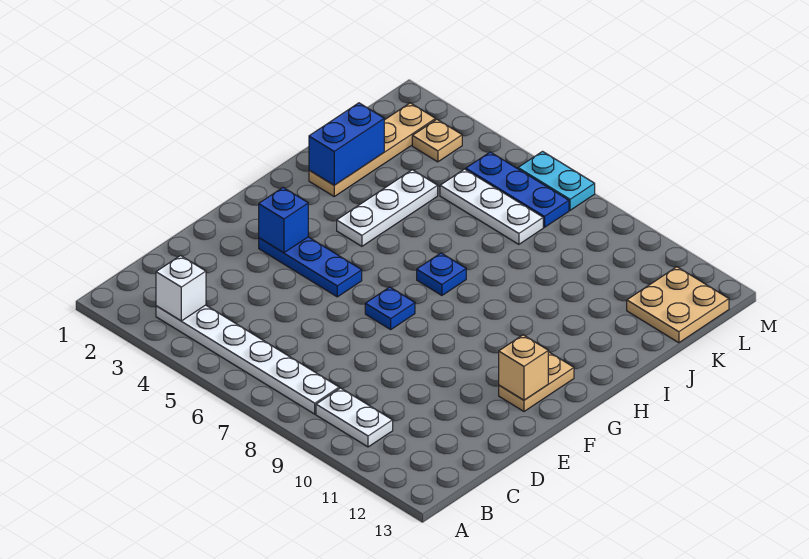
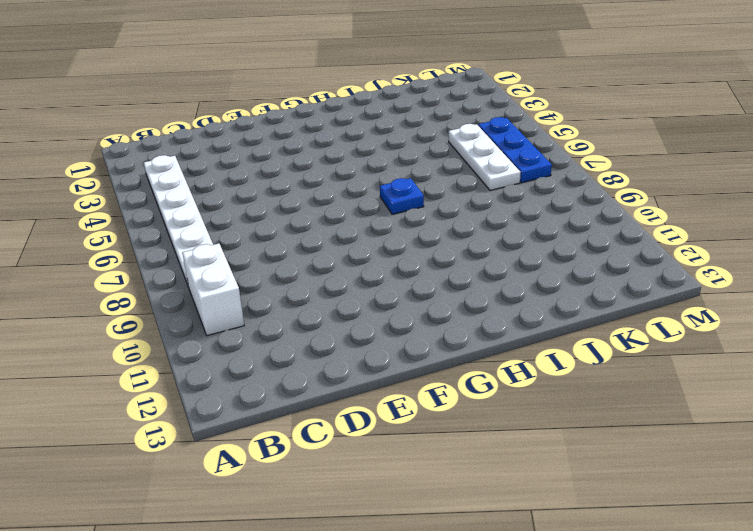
white 1x2 brick [182,244,244,336] -> white 1x2 plate [316,388,393,447]
none -> blue 1x3 plate [259,237,362,297]
none -> blue 1x1 plate [365,287,415,330]
none -> tan 1x2 plate [499,352,574,411]

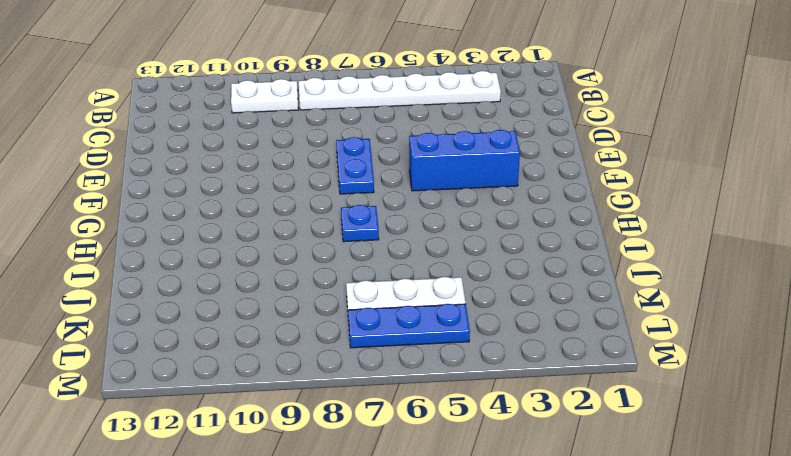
blue 1x2 plate [336,137,374,194] -> blue 1x1 plate [365,287,415,330]
blue 1x3 brick [409,130,520,191] -> blue 1x3 plate [259,237,362,297]
none -> tan 1x2 plate [499,352,574,411]
none -> white 1x3 plate [337,170,438,246]
none -> tan 1x4 plate [309,103,436,196]

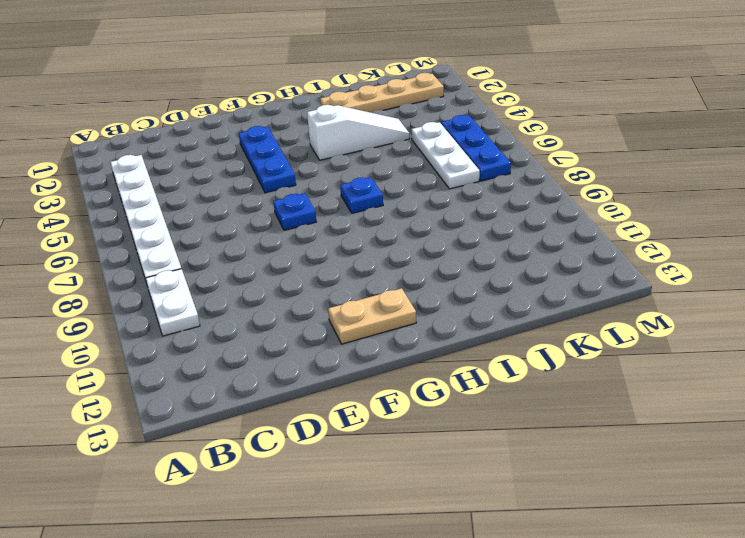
white 1x3 slope [307,105,410,160] -> white 1x3 plate [337,170,438,246]
none -> tan 2x2 plate [627,267,729,343]
none -> tan 1x1 plate [412,119,462,162]
none -> cyan 1x2 plate [518,152,595,210]

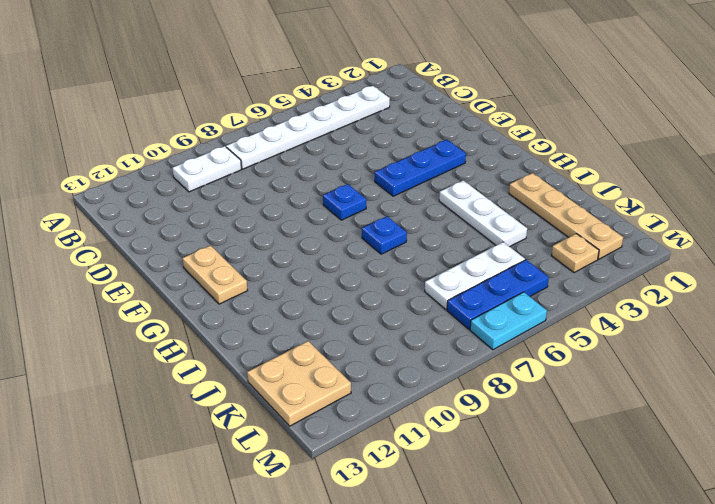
none -> white 1x1 brick [156,256,206,321]
none -> blue 1x1 brick [259,188,308,253]
none -> tan 1x1 brick [499,335,548,400]

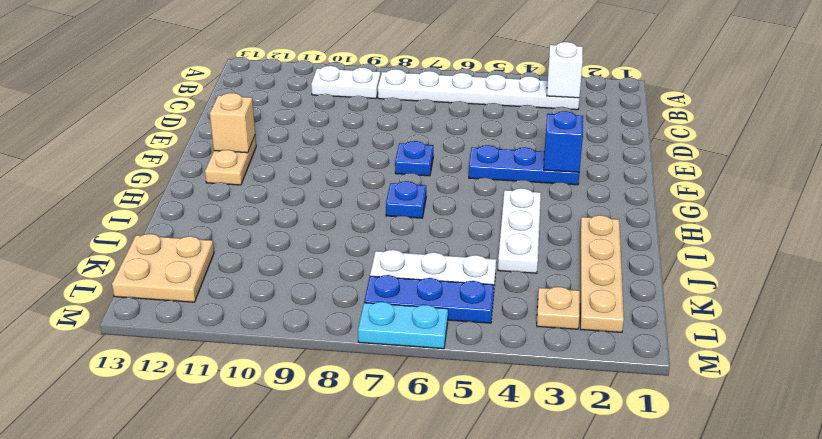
none -> blue 1x2 brick [309,103,384,185]

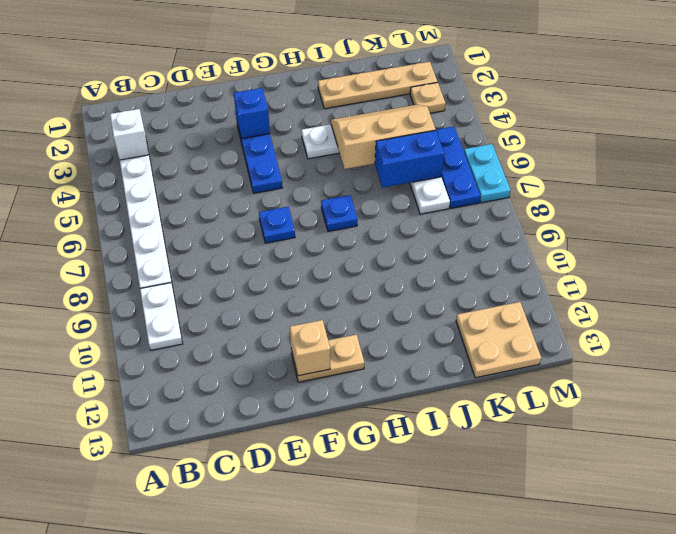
tan 2x3 slope [331,105,436,169] -> none
blue 1x2 brick [375,130,444,188] -> blue 1x2 brick moved to [309,103,384,185]

